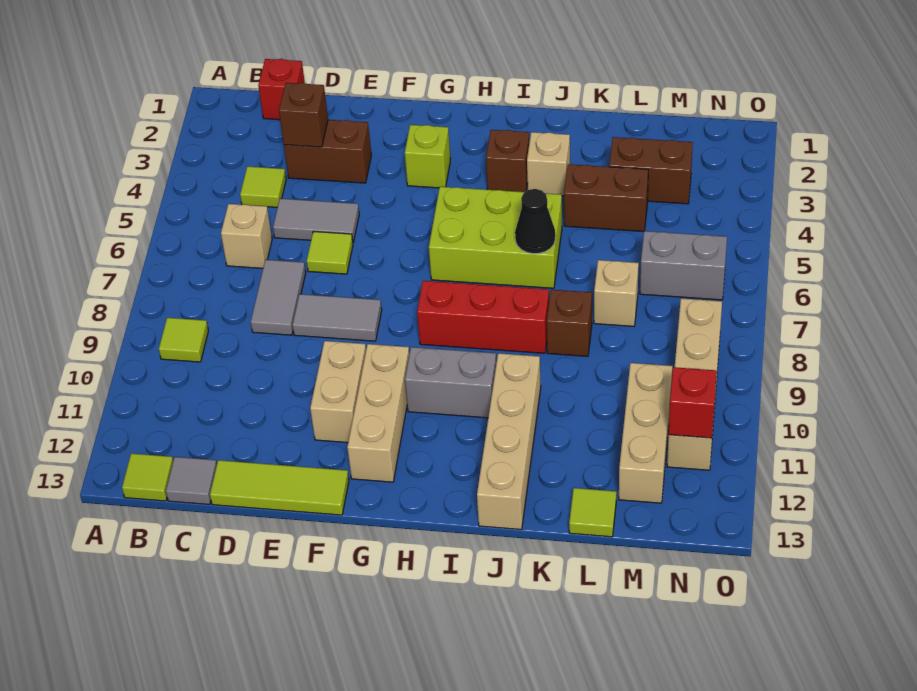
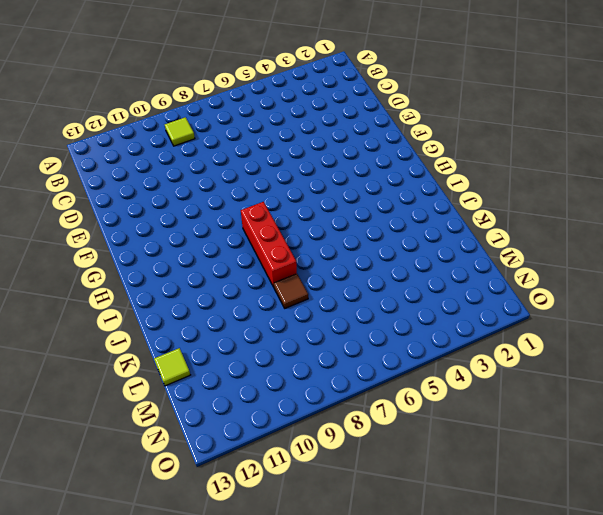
brown 1x1 tile [274,274,308,308] -> brown 1x1 brick [547,290,592,356]
none -> lime 1x1 tile [122,453,173,501]
none -> red 1x1 brick [258,59,305,120]
none -> lime 1x1 tile [240,166,286,207]
none -> tan 1x1 brick [221,204,272,268]

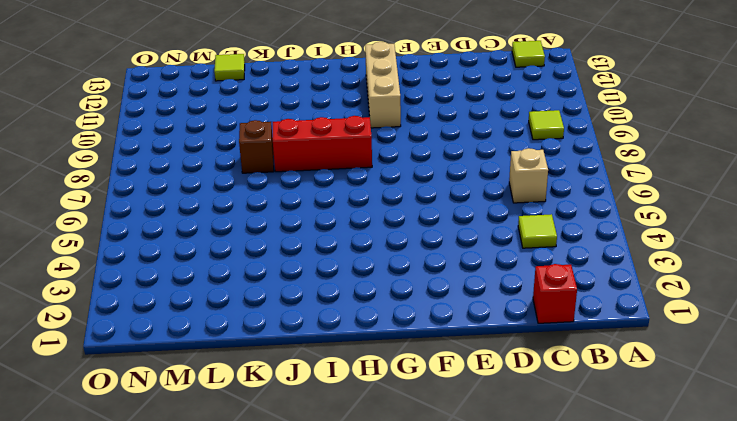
none -> grey 1x1 tile [166,457,217,505]
none -> brown 1x2 brick [284,120,371,183]
none -> grey 1x2 tile [273,199,359,242]
none -> grey 1x2 tile [251,260,306,335]

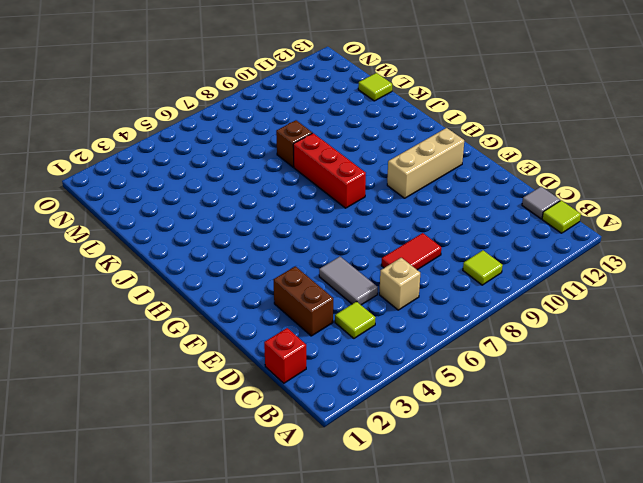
red 1x2 tile [381,233,441,270] -> grey 1x2 tile [251,260,306,335]
none -> lime 1x3 tile [210,460,349,515]
none -> lime 1x1 tile [307,231,353,274]
none -> grey 1x2 tile [292,294,382,341]
none -> tan 1x2 brick [310,341,366,443]

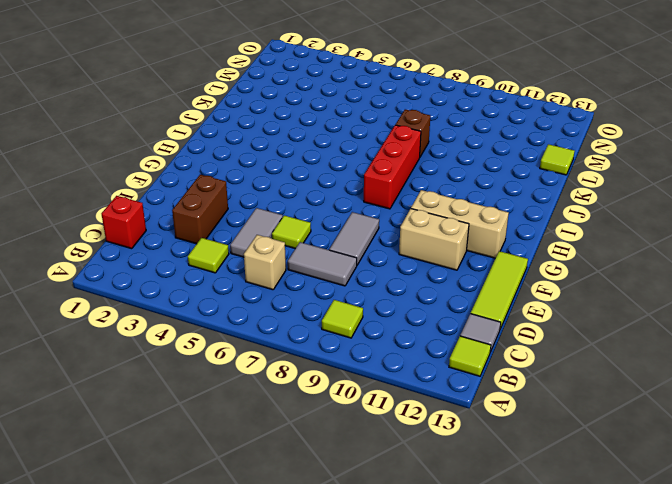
none -> lime 1x1 brick [405,125,450,188]
none -> lime 2x3 brick [429,187,562,288]
none -> grey 1x2 brick [405,347,496,418]
none -> brown 1x1 brick [486,130,529,192]

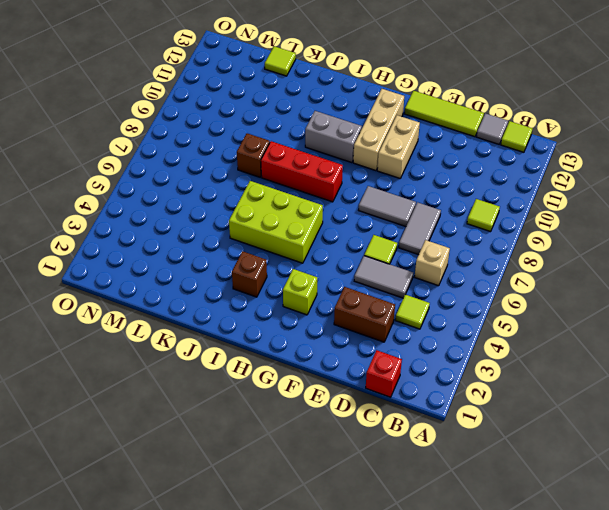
none -> tan 1x1 brick [527,132,570,196]
none -> tan 1x4 brick [477,353,541,529]
none -> brown 1x2 brick [564,164,648,232]
none -> brown 1x2 brick [609,137,693,204]

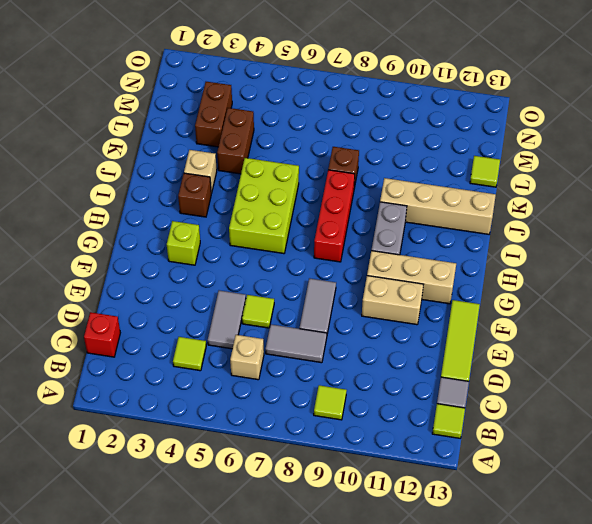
none -> brown 1x2 brick [284,120,371,183]
none -> tan 1x1 brick [594,260,639,326]
none -> grey 1x2 brick [640,231,727,300]
none -> tan 1x3 brick [619,363,672,503]

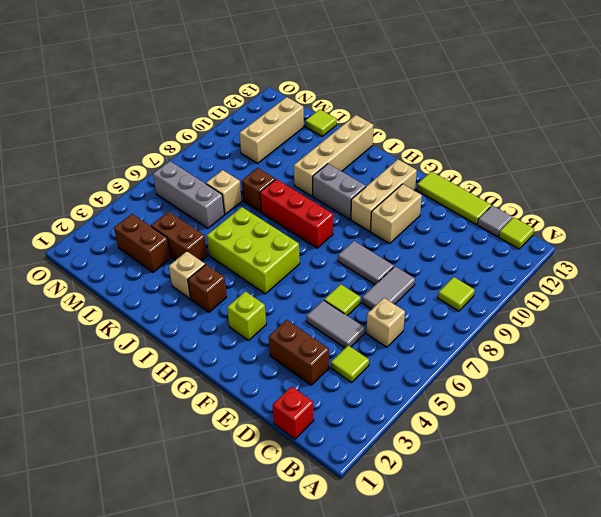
grey 1x3 brick [153,161,225,228] -> grey 1x2 brick [640,231,727,300]
none -> tan 1x4 brick [667,298,722,470]
none -> brown 1x1 brick [279,83,328,147]
none -> black 1x1 cone [515,189,555,254]
none -> red 1x1 brick [669,367,717,438]

